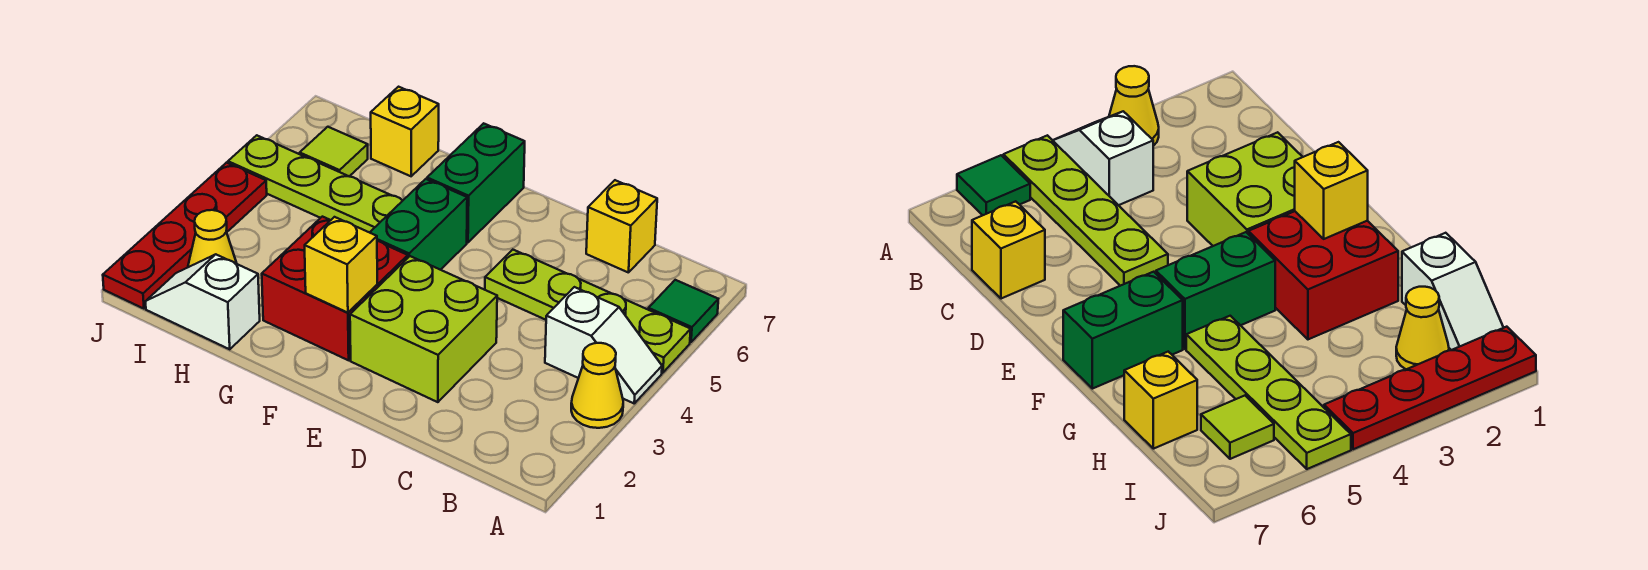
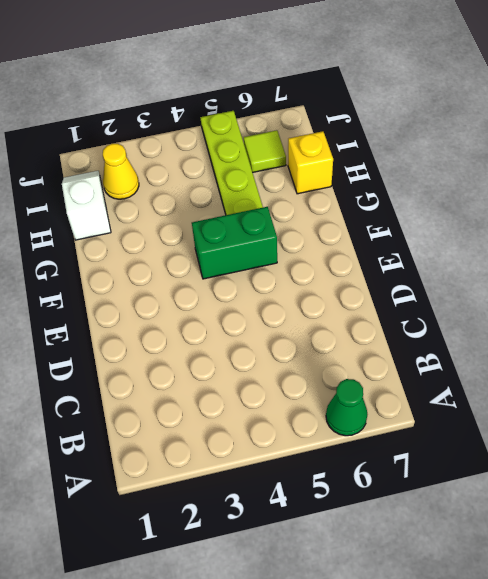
green 1x1 cone [326,379,367,436] -> green 1x1 tile [648,280,718,342]
none -> yellow 1x1 cone [571,343,623,428]
none -> white 1x2 slope [545,287,662,403]
none -> lime 1x4 plate [485,250,691,373]

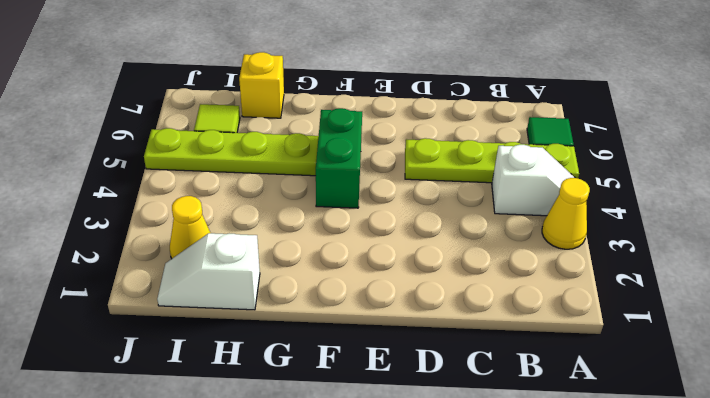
none -> yellow 1x1 brick [586,180,657,273]
none -> lime 2x2 brick [350,256,497,402]
none -> red 2x2 brick [262,217,408,360]

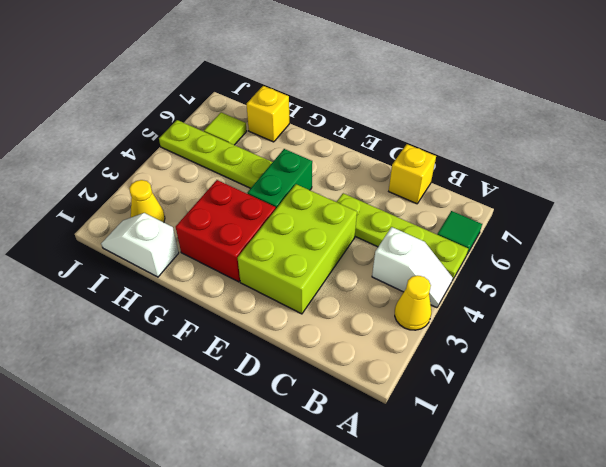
lime 2x3 brick [238,184,357,314] -> lime 2x2 brick [350,256,497,402]
none -> green 1x2 brick [427,123,525,243]
none -> red 1x4 plate [103,163,267,309]
none -> yellow 1x1 brick [305,217,377,313]

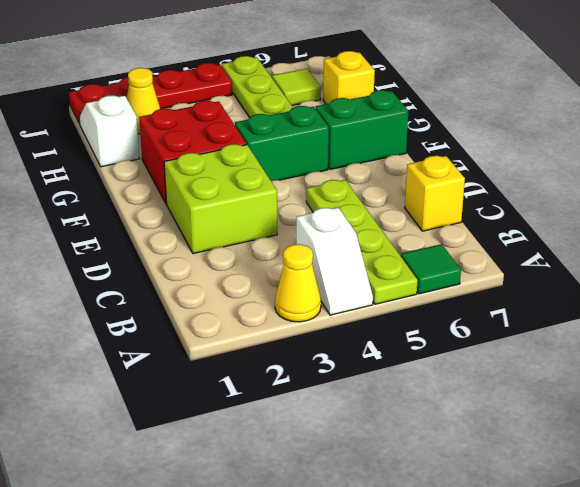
none -> yellow 1x1 brick [305,217,377,313]

